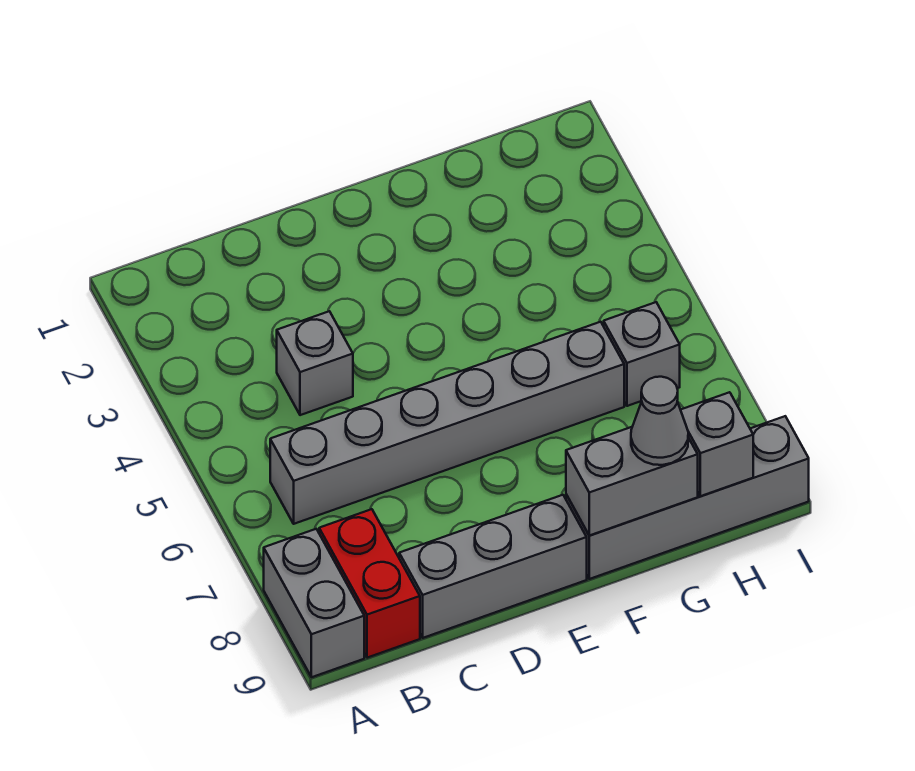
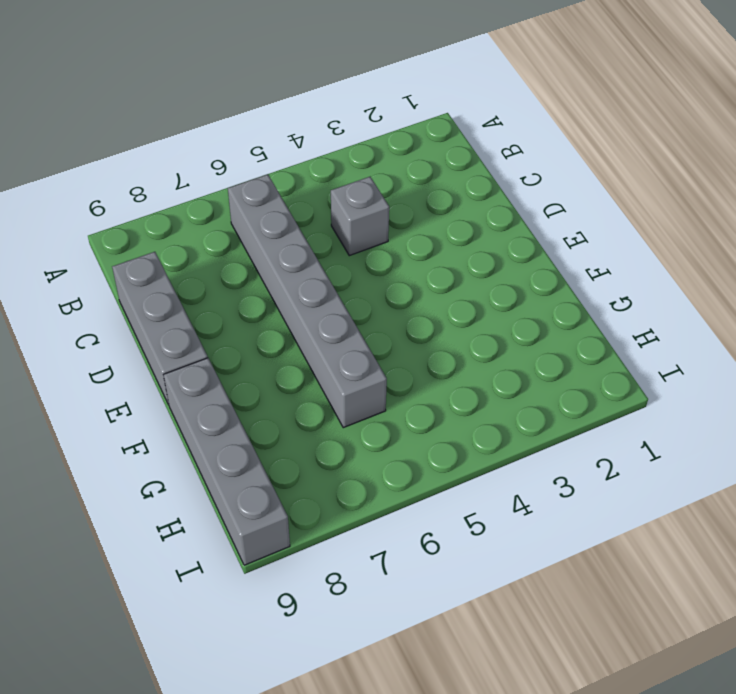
none -> grey 1x2 brick [264,529,364,677]
none -> red 1x2 brick [319,509,420,658]

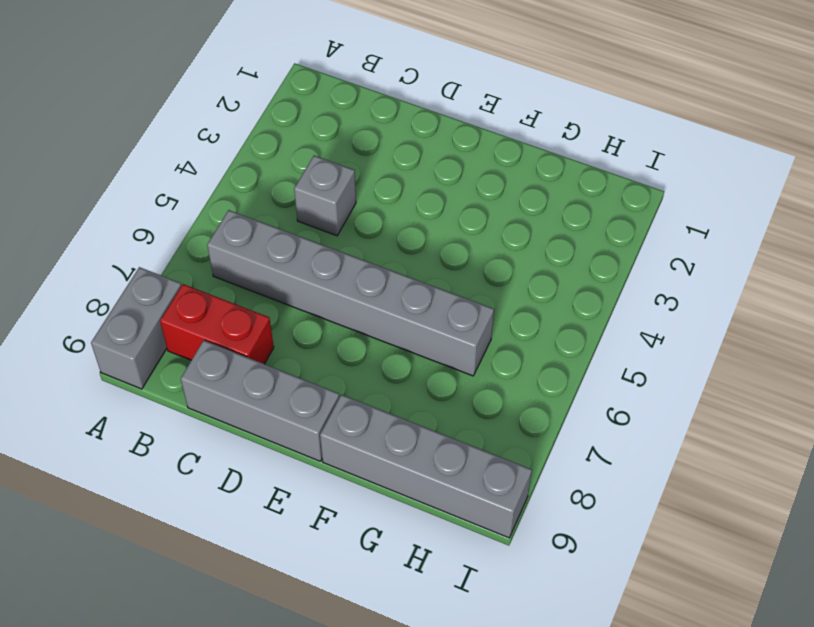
red 1x2 brick [160,284,274,364] -> red 1x2 brick turned to [319,509,420,658]
none -> grey 1x1 brick [604,302,680,406]
none -> grey 1x2 brick [566,427,698,535]

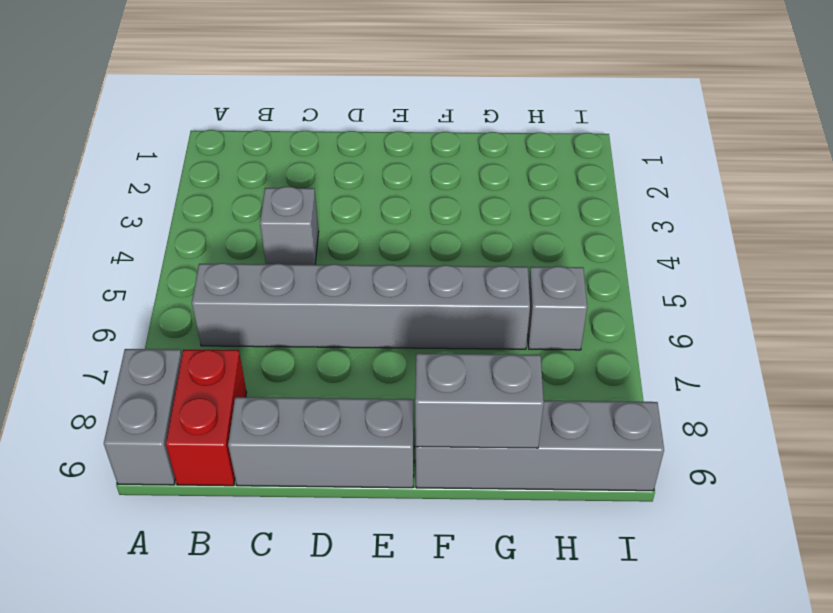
none -> grey 1x1 brick [681,392,753,496]
none -> grey 1x1 cone [631,377,688,465]

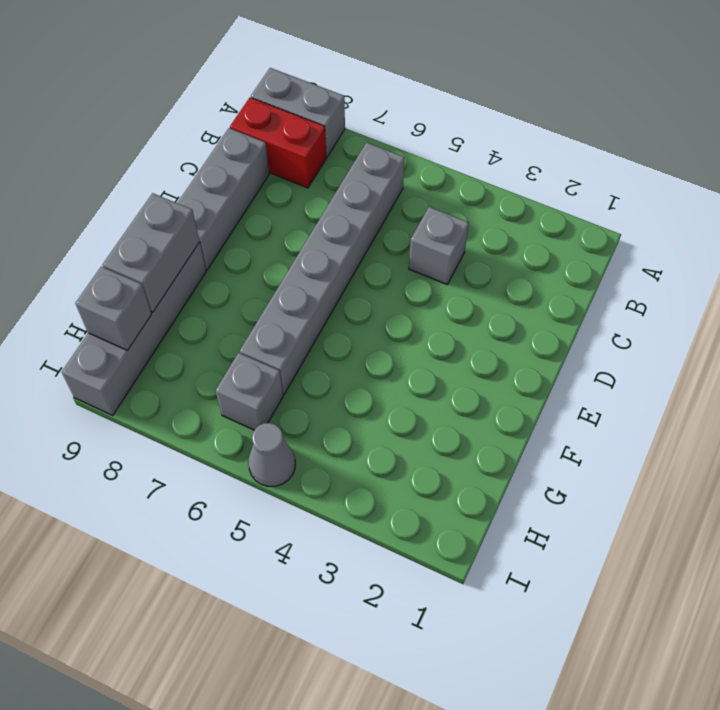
grey 1x1 cone [248,423,295,487] -> grey 1x1 cone moved to [631,377,688,465]

